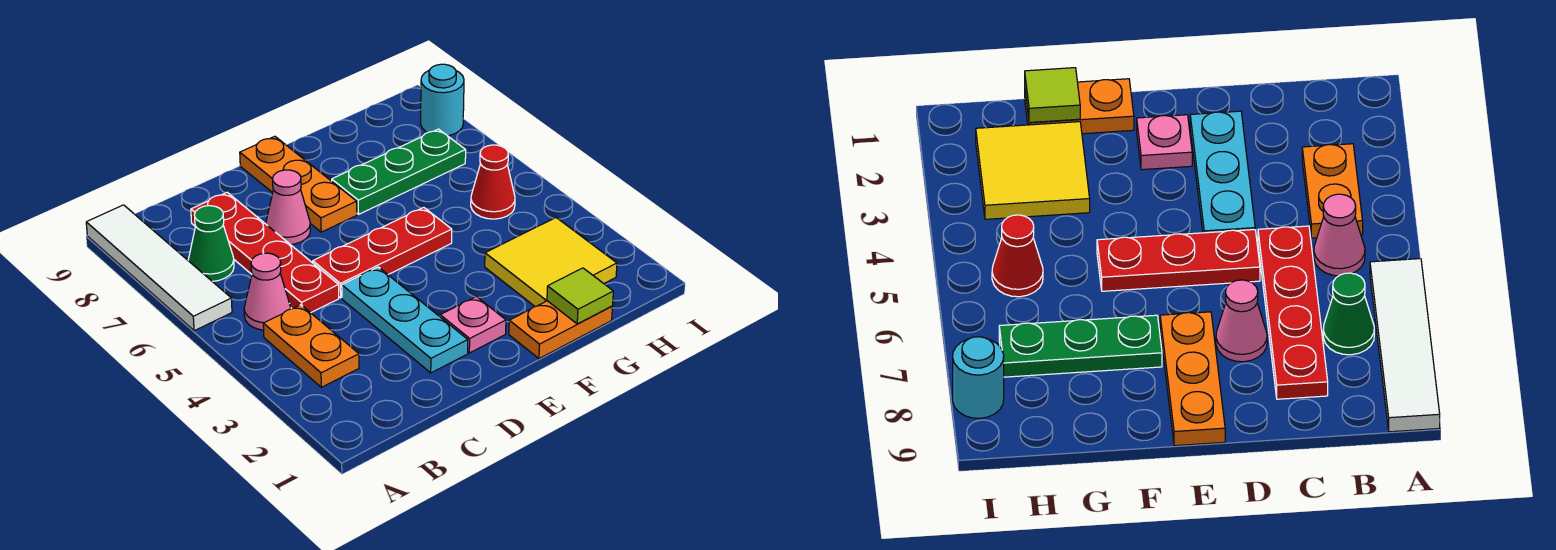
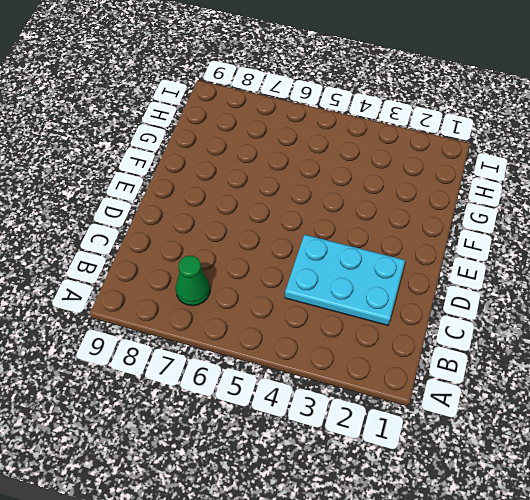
cyan 2x3 plate [285,234,405,325] -> cyan 1x3 plate [342,267,468,373]
none -> white 1x4 tile [86,205,232,331]
none -> orange 1x2 plate [263,305,359,387]
none -> pink 1x1 cone [244,253,291,330]

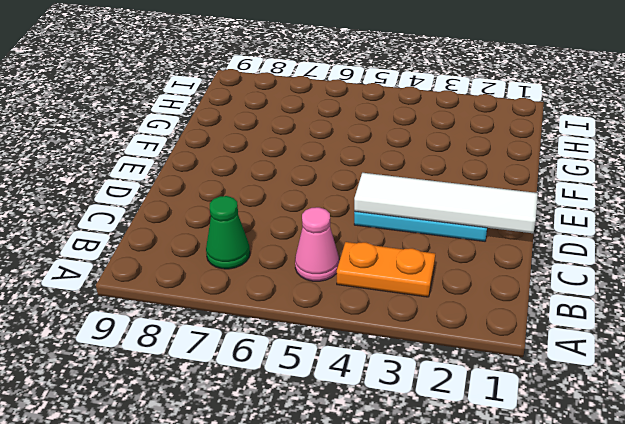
white 1x4 tile [354,173,538,233] -> white 1x4 tile moved to [86,205,232,331]
none -> red 1x4 plate [191,192,339,313]
none -> red 1x3 plate [313,207,452,298]
none -> pink 1x1 cone [266,170,310,244]

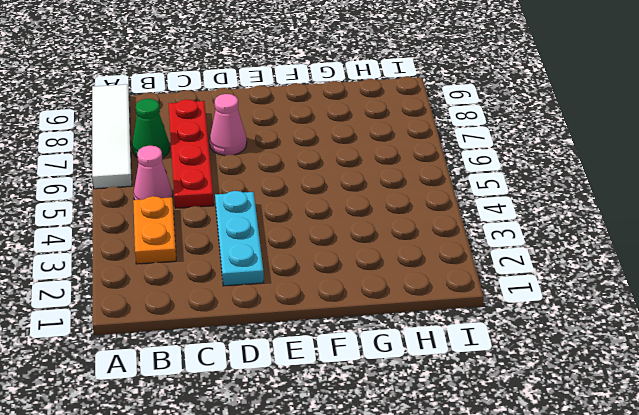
none -> red 1x3 plate [313,207,452,298]
none -> pink 1x1 plate [440,297,506,353]
none -> orange 1x3 plate [240,136,357,232]

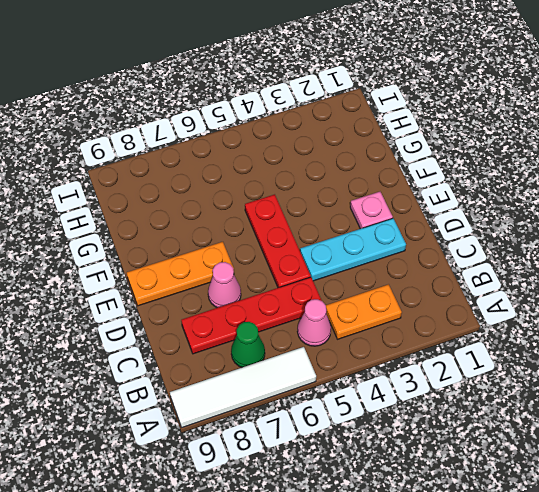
none -> orange 1x2 plate [509,301,613,359]
none -> green 1x3 plate [332,129,466,214]
none -> yellow 2x2 tile [485,218,617,306]

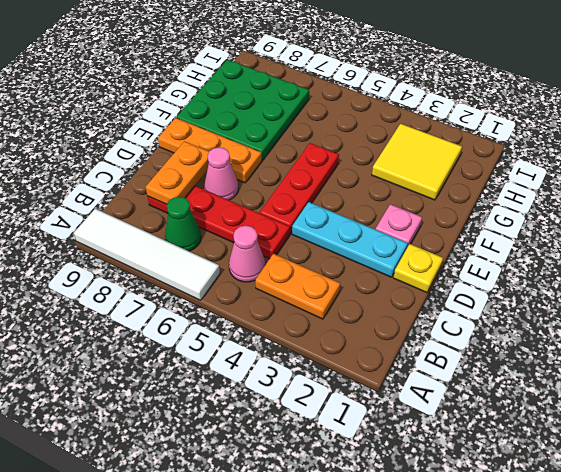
orange 1x2 plate [146,141,209,204] -> orange 1x2 plate moved to [509,301,613,359]
yellow 1x1 plate [393,244,443,293] -> none
green 3x3 plate [177,60,309,160] -> green 1x3 plate [332,129,466,214]
none -> red 1x1 cone [471,145,515,219]
none -> cyan 1x1 round brick [421,64,464,136]
none -> lime 1x1 tile [547,268,613,324]

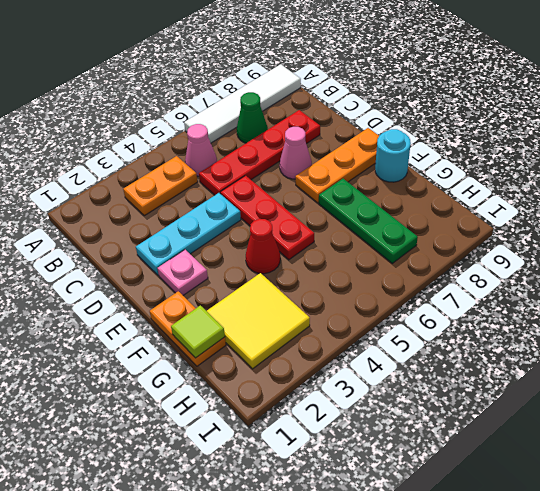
red 1x1 cone [246,219,280,274] -> red 1x1 cone moved to [471,145,515,219]
cyan 1x1 round brick [375,129,411,182] -> cyan 1x1 round brick moved to [421,64,464,136]

